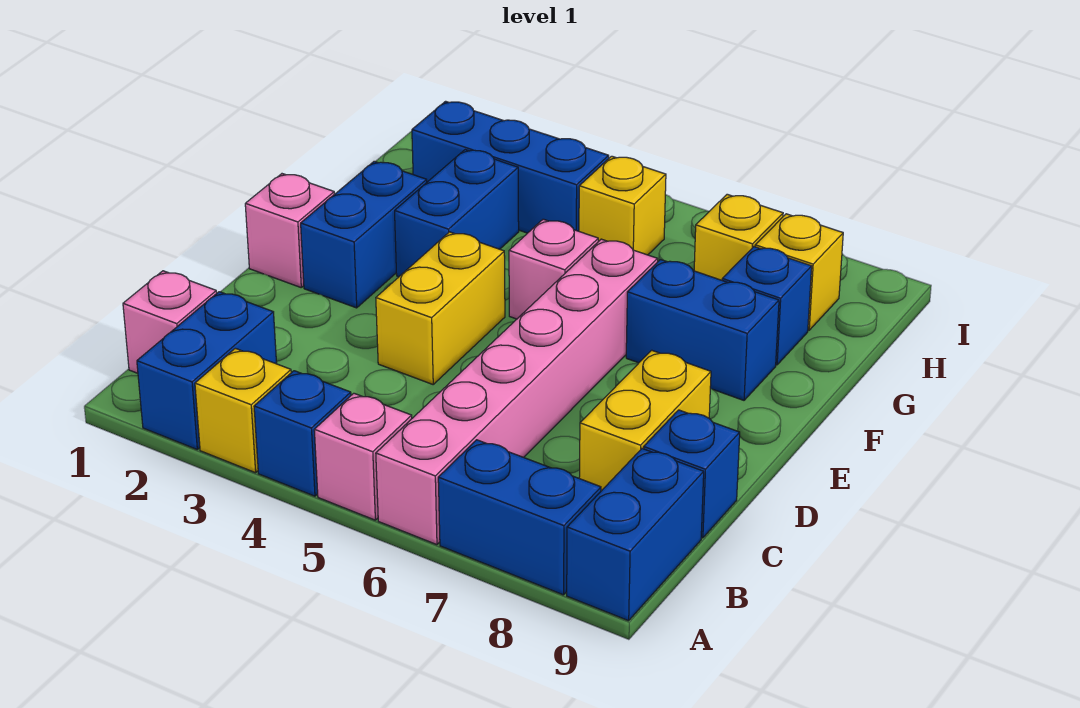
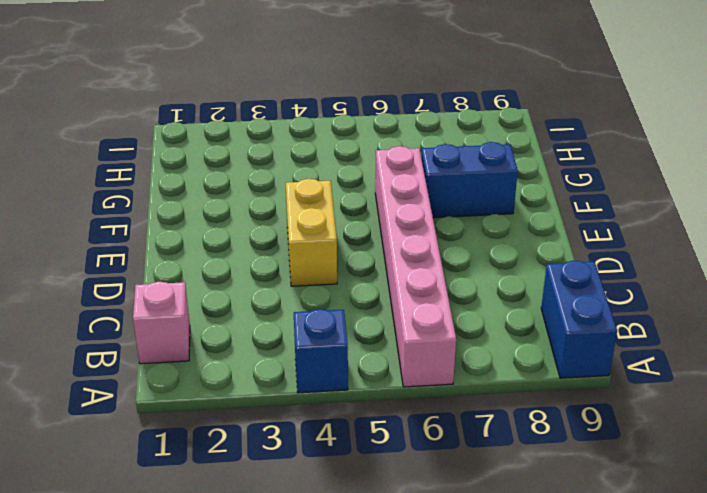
none -> blue 1x2 brick [137,292,277,449]
none -> yellow 1x1 brick [195,348,291,473]
none -> pink 1x1 brick [314,393,412,520]

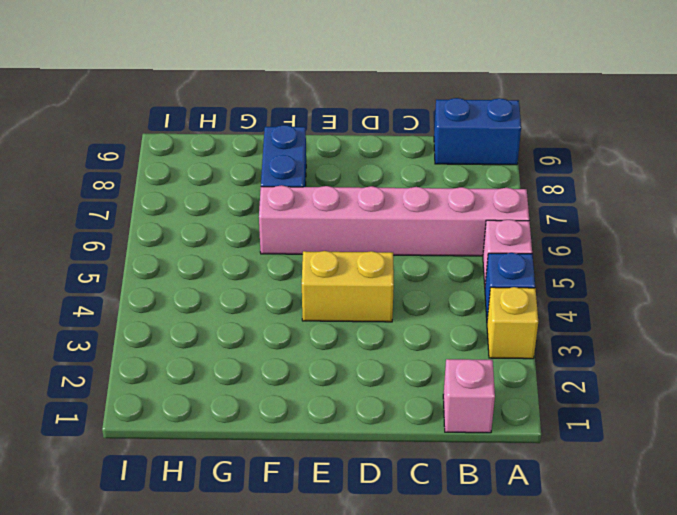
none -> blue 1x2 brick [137,292,277,449]
none -> blue 1x2 brick [438,440,601,595]
none -> yellow 1x2 brick [579,350,711,491]

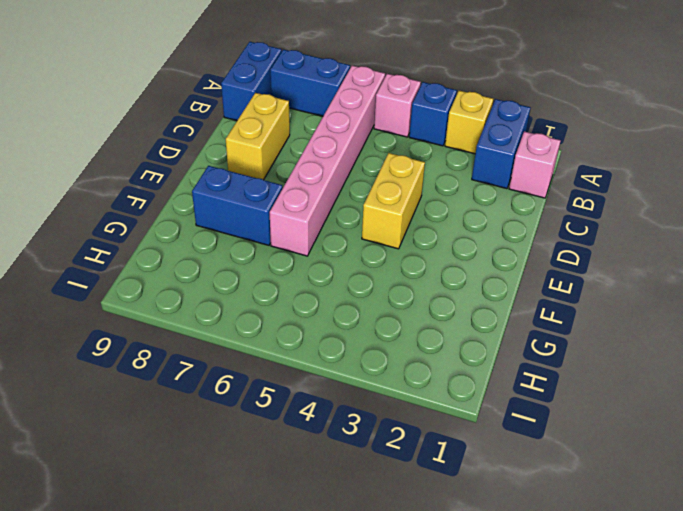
none -> blue 1x1 brick [644,410,740,538]
none -> pink 1x1 brick [245,174,334,287]
none -> blue 1x2 brick [301,161,427,308]

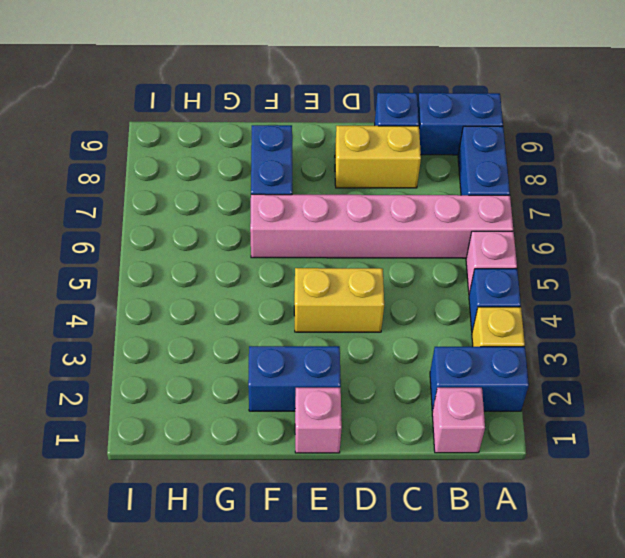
none -> blue 1x2 brick [395,150,519,277]
none -> pink 1x1 brick [509,219,598,319]
none -> blue 1x1 brick [722,247,812,365]

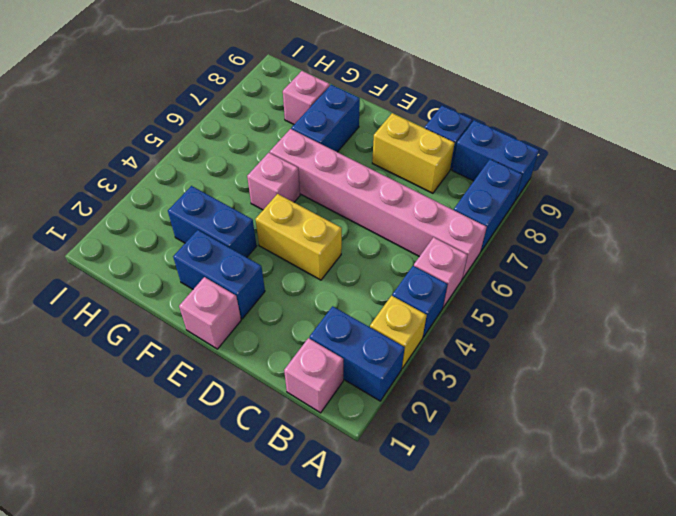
pink 1x1 brick [283,71,330,124] -> blue 1x1 brick [722,247,812,365]
none -> blue 1x3 brick [412,101,609,233]
none -> yellow 1x1 brick [579,156,666,255]
none -> yellow 1x1 brick [694,194,783,280]

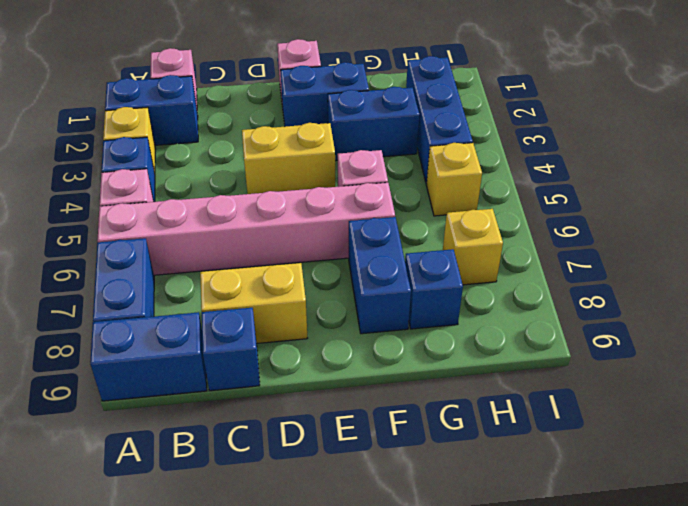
none -> yellow 1x1 brick [755,214,843,330]

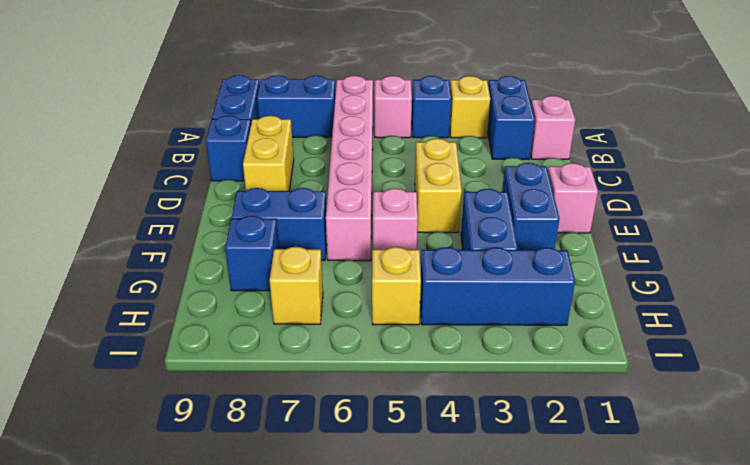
none -> yellow 1x1 brick [755,214,843,330]

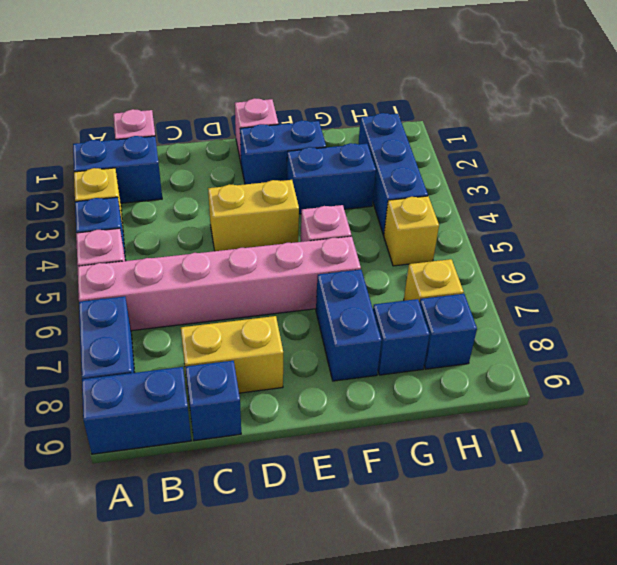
blue 1x1 brick [420,294,477,369] -> yellow 1x1 brick [755,214,843,330]

